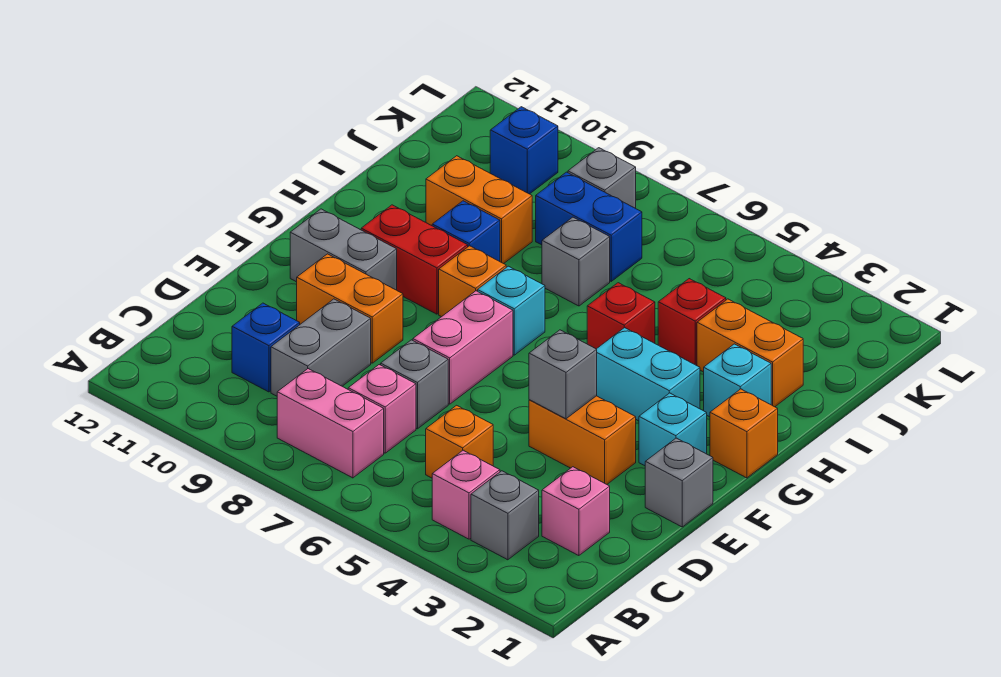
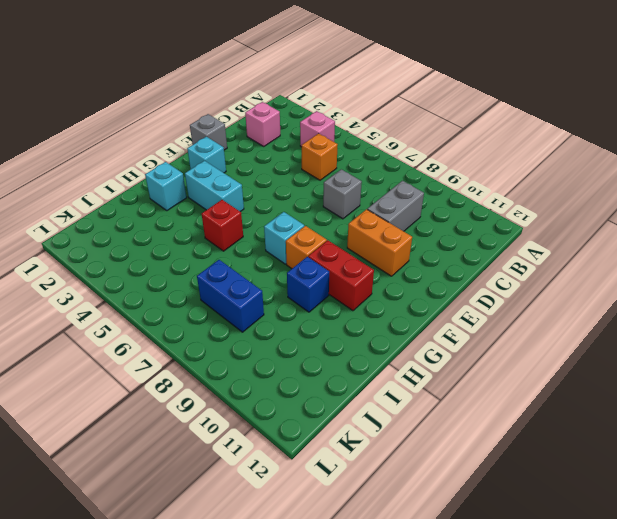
none -> grey 1x1 brick [471,471,539,560]
none -> pink 1x2 brick [277,369,384,478]
none -> pink 1x1 brick [348,365,416,453]
none -> blue 1x1 brick [232,303,300,392]

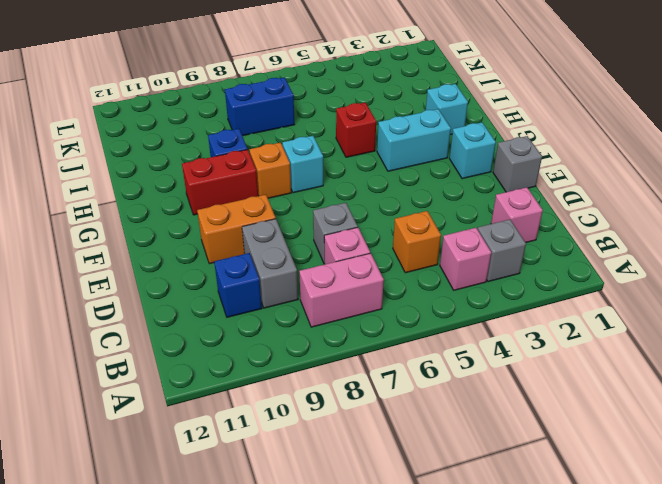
none -> orange 1x2 brick [529,396,636,484]
none -> pink 1x2 brick [413,291,513,404]
none -> grey 1x2 brick [290,209,397,290]
none -> orange 1x1 brick [710,389,778,478]

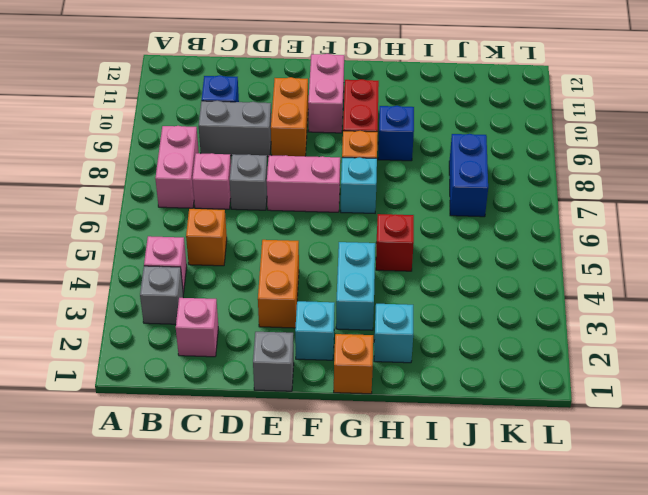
pink 1x2 brick [308,54,344,133] -> grey 1x2 brick [290,209,397,290]
none -> orange 1x2 brick [697,299,803,407]
none -> red 1x1 brick [658,279,726,366]
none -> grey 1x1 brick [542,217,610,306]
none -> orange 1x2 brick [426,156,532,264]

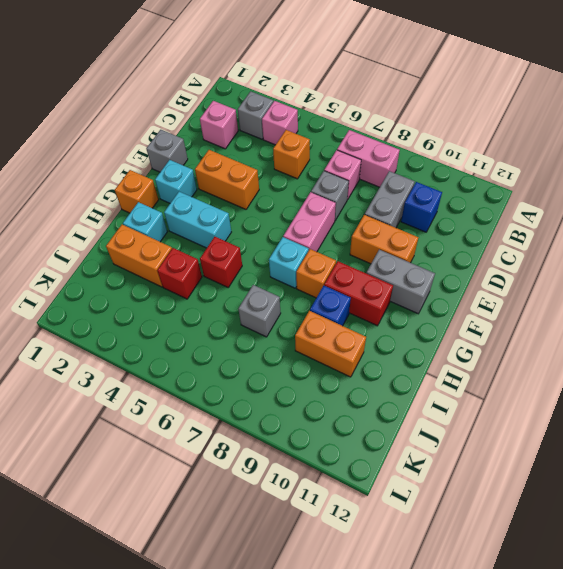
none -> blue 1x2 brick [536,172,642,281]
none -> grey 1x1 brick [568,148,636,208]
none -> blue 1x1 brick [490,107,558,194]
none -> grey 1x1 brick [529,330,597,419]

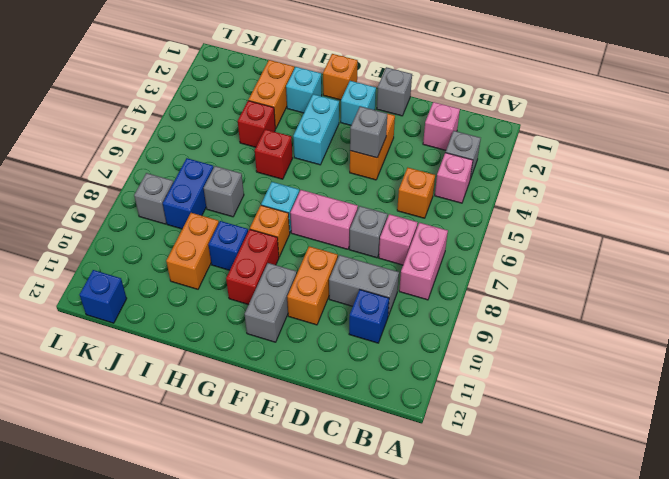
blue 1x1 brick [80,270,127,323] -> blue 1x1 brick moved to [490,107,558,194]

